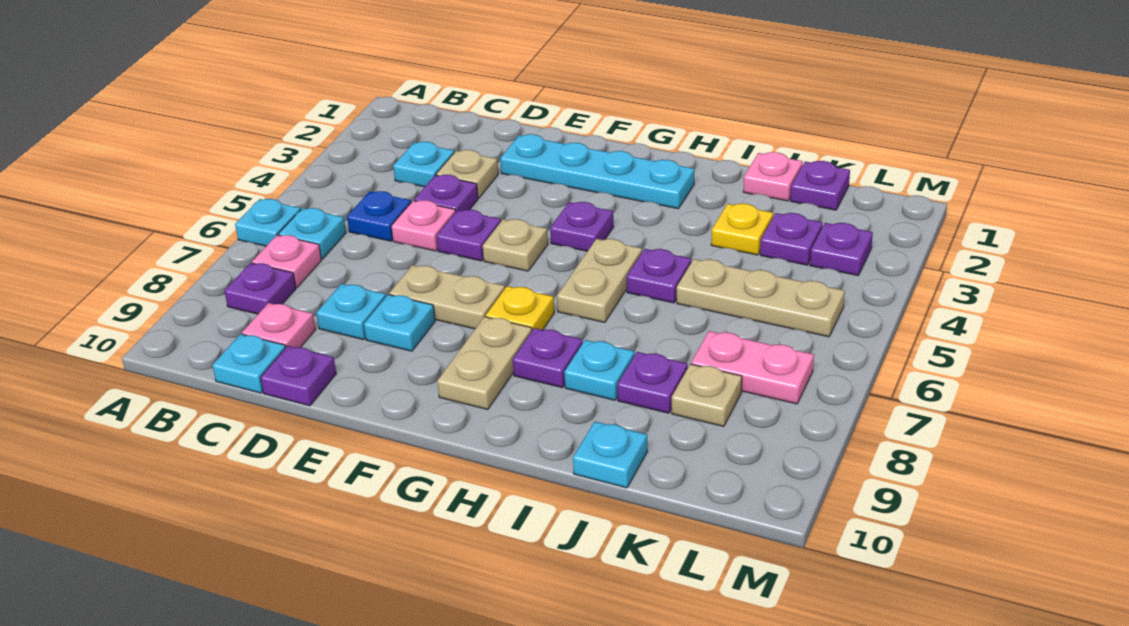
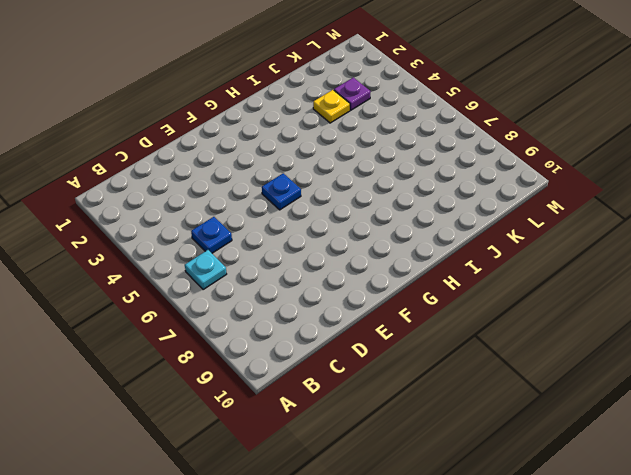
blue 1x1 plate [262,173,301,210] -> tan 1x1 plate [483,219,548,271]
none -> cyan 1x1 plate [235,199,301,246]
none -> pink 1x1 plate [252,235,321,287]
none -> purple 1x1 plate [224,263,296,314]
none -> cyan 1x1 plate [393,142,454,187]

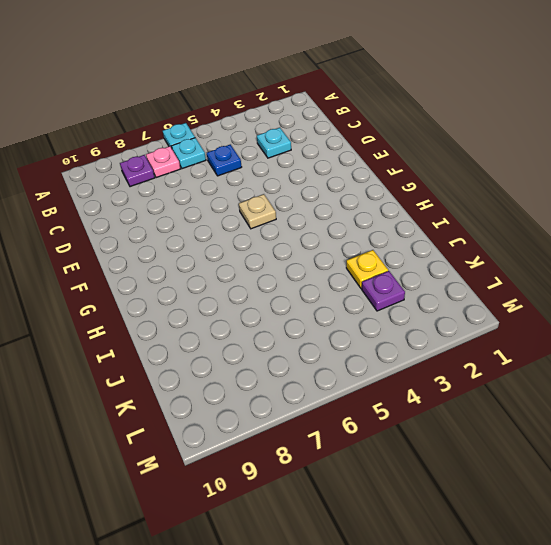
none -> pink 1x1 plate [242,303,315,347]
none -> cyan 1x1 plate [212,334,286,393]
none -> tan 1x1 plate [436,150,498,198]
none -> purple 1x1 plate [414,175,478,211]

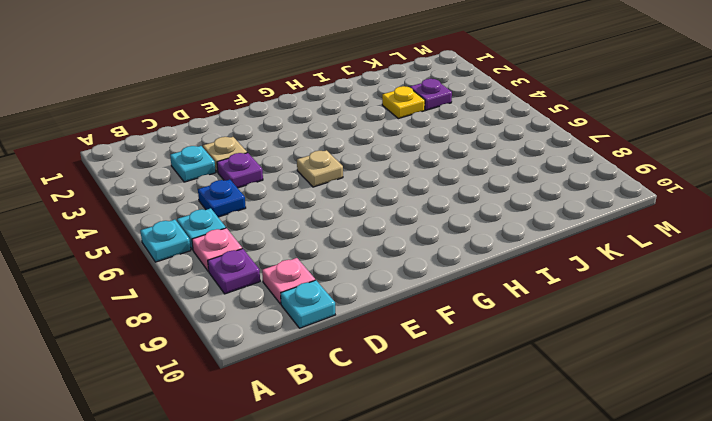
none -> pink 1x1 plate [391,200,456,251]
none -> cyan 1x1 plate [316,284,386,340]
none -> purple 1x1 plate [261,346,336,406]
none -> cyan 1x4 plate [500,134,694,209]

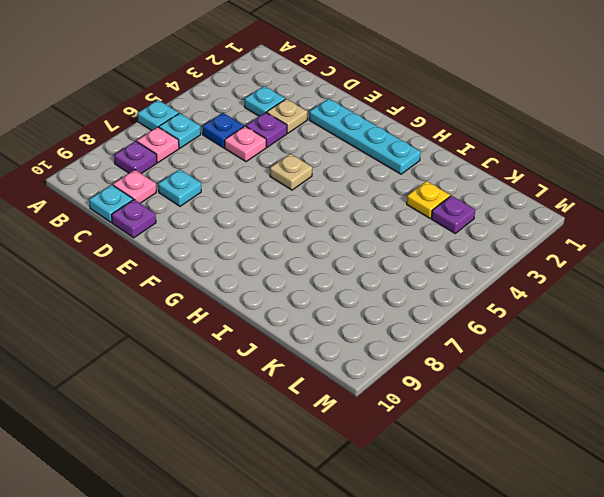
none -> purple 1x1 plate [437,210,501,261]
none -> tan 1x2 plate [389,265,505,329]
none -> cyan 1x1 plate [364,295,435,351]
none -> purple 1x1 plate [550,202,614,251]

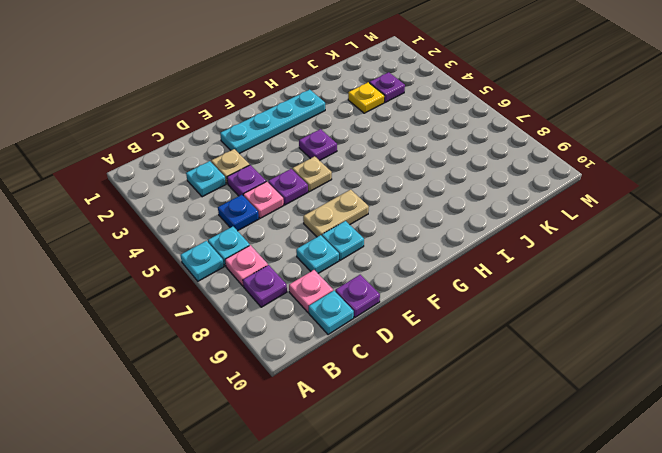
none -> yellow 1x1 plate [486,286,554,330]
none -> tan 1x2 plate [437,317,532,410]
none -> tan 1x2 plate [557,239,642,323]
none -> purple 1x1 plate [513,328,583,388]

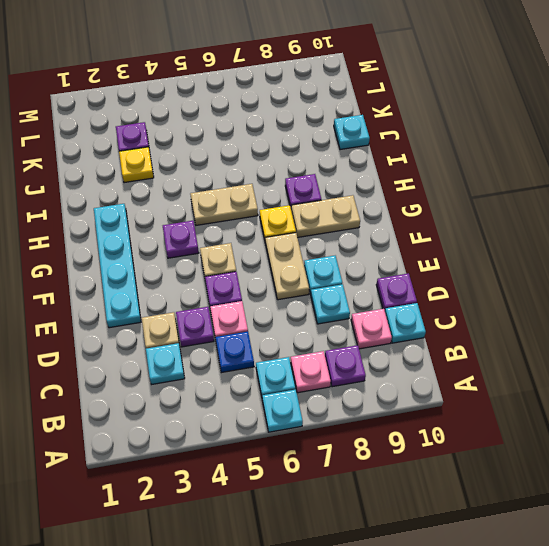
none -> purple 1x1 plate [627,249,691,303]
none -> cyan 1x1 plate [564,340,635,400]
none -> pink 1x1 plate [743,152,803,201]
none -> tan 1x3 plate [677,259,845,337]

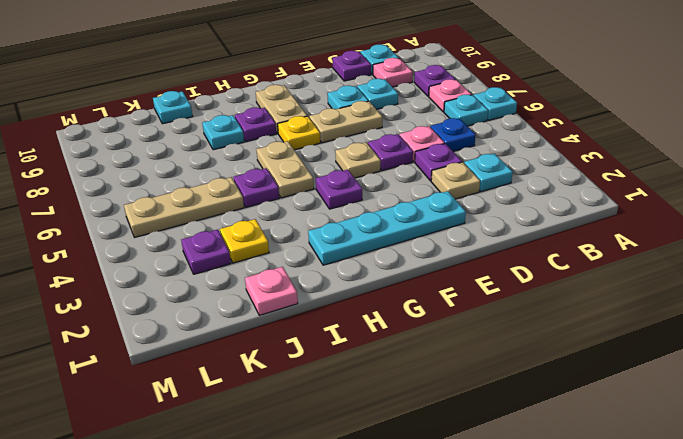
none -> purple 1x1 plate [617,352,688,413]
none -> purple 1x1 plate [791,161,850,210]
none -> pink 1x2 plate [691,331,814,404]
none -> tan 1x1 plate [672,364,742,427]

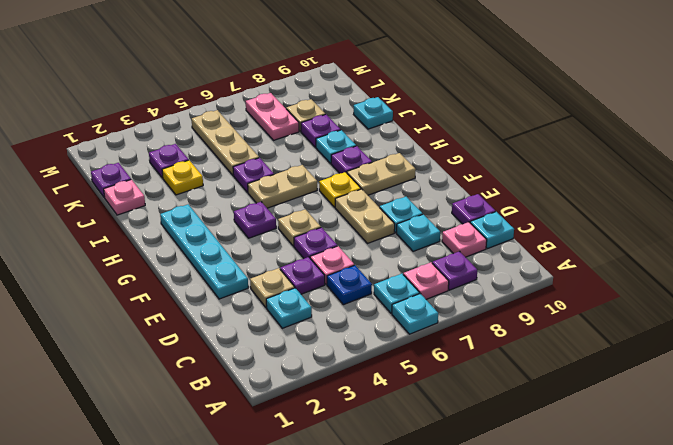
none -> purple 1x1 plate [810,223,873,276]

